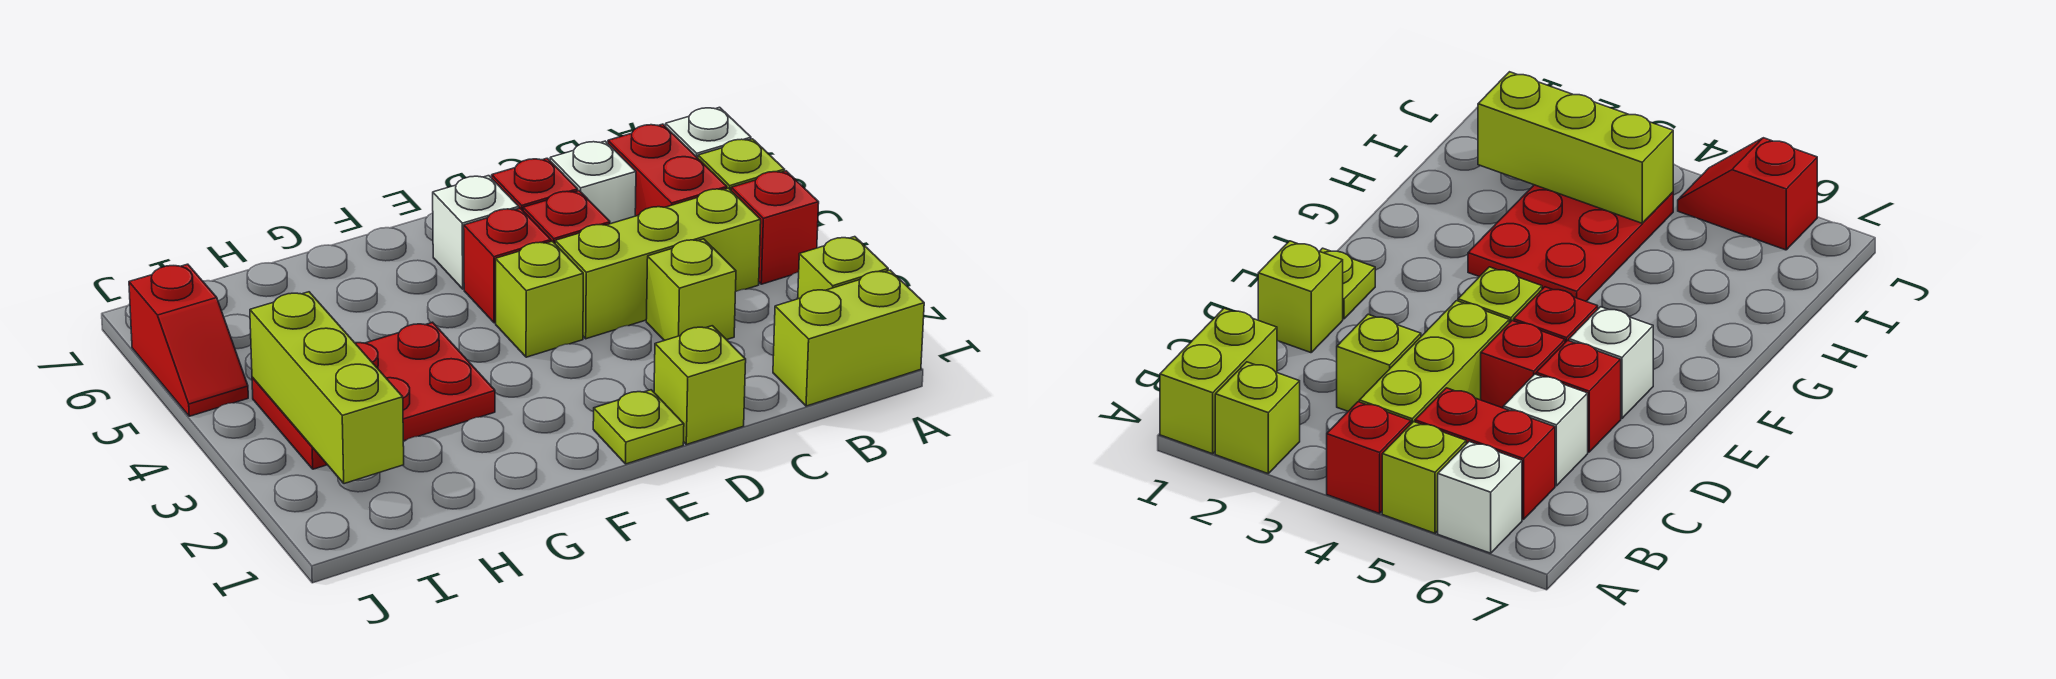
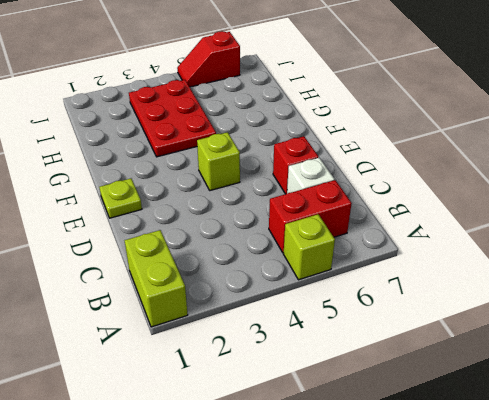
none -> lime 1x1 brick [798,237,888,299]
none -> red 1x1 brick [731,171,819,284]
none -> white 1x1 brick [666,107,751,158]

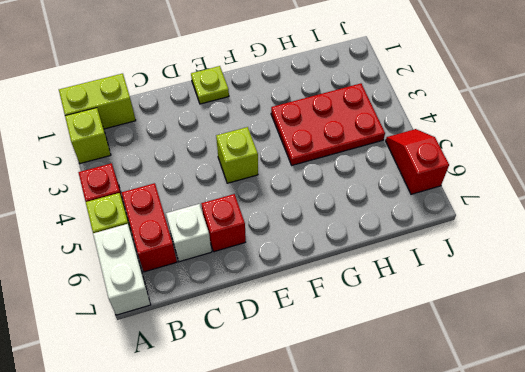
white 1x2 brick [93,224,150,315] -> white 1x1 brick [666,107,751,158]
none -> lime 1x3 brick [555,188,761,339]
none -> lime 1x1 brick [646,239,736,341]
none -> lime 1x1 brick [654,326,746,445]

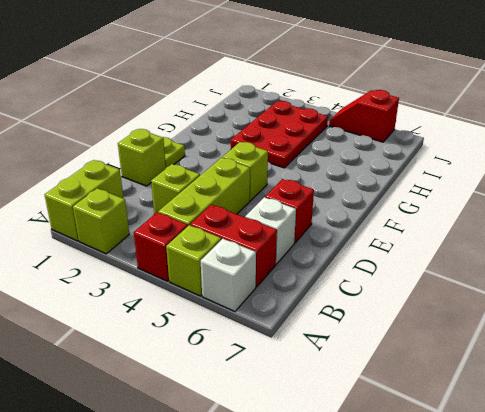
none -> red 1x1 brick [523,191,610,243]
none -> red 1x1 brick [464,208,551,323]
none -> white 1x1 brick [433,176,519,289]

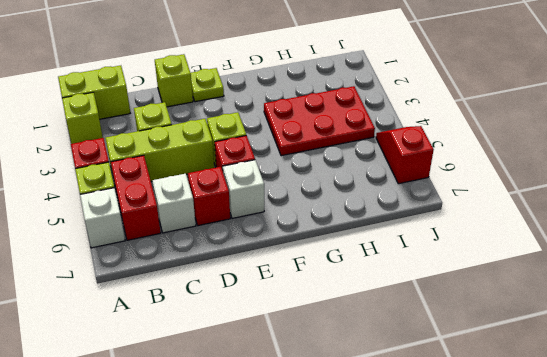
none -> red 1x1 brick [523,191,610,243]
none -> lime 1x3 brick [250,292,404,484]

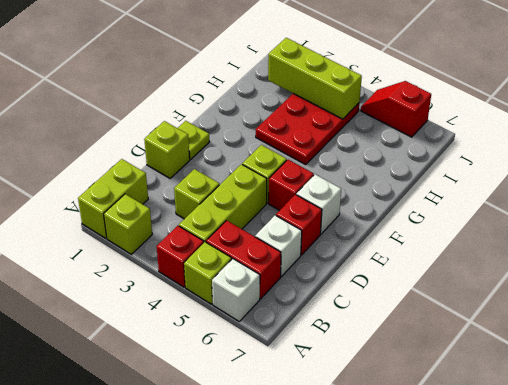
none -> red 1x1 brick [523,191,610,243]

